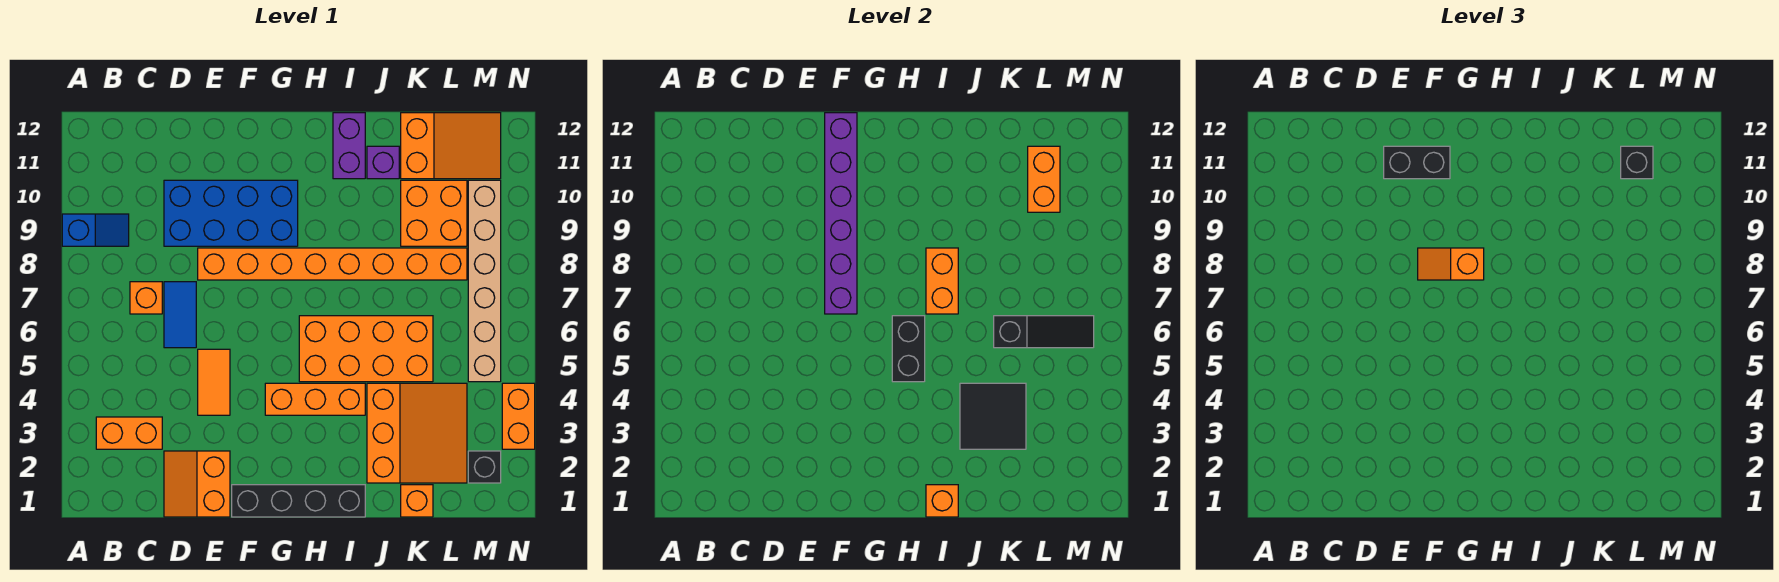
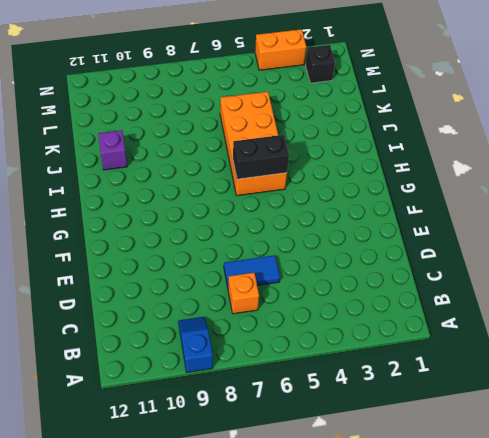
none -> orange 1x2 brick [96,417,162,449]
none -> orange 2x2 slope [164,451,230,517]
none -> blue 2x4 brick [164,180,298,246]
none -> orange 1x2 tile [198,349,230,415]

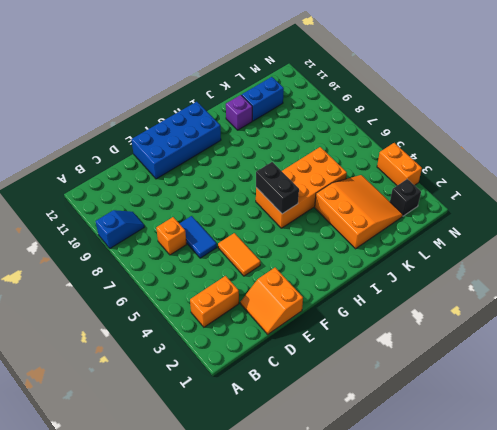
blue 2x4 brick [131,102,221,179] -> blue 2x4 brick moved to [164,180,298,246]
blue 1x2 brick [242,77,284,121] -> orange 2x3 slope [401,113,501,179]
none -> orange 1x8 brick [198,248,467,280]
none -> black 1x4 brick [232,485,365,517]
none -> orange 1x3 brick [265,383,365,415]
none -> purple 1x2 brick [333,113,365,179]

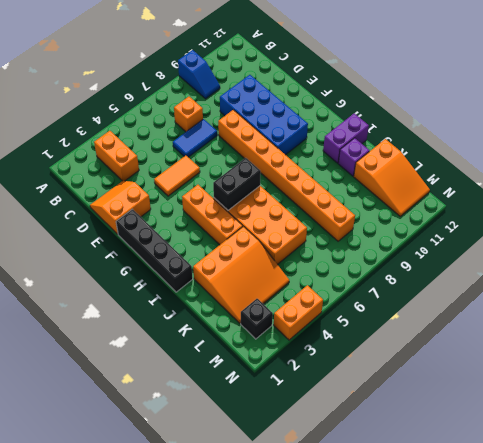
none -> orange 1x1 brick [401,485,433,517]
none -> orange 2x2 brick [401,180,467,246]
none -> tan 1x6 brick [468,180,501,382]
none -> purple 1x6 brick [825,113,857,314]

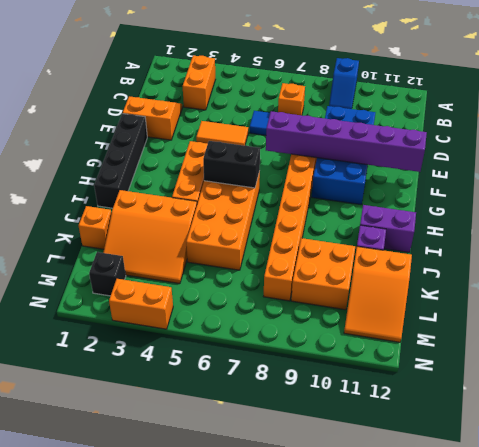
none -> tan 1x6 brick [468,180,501,382]
none -> orange 1x1 brick [926,485,958,517]
none -> orange 1x2 brick [926,248,958,314]
none -> black 2x2 tile [960,383,1026,449]

